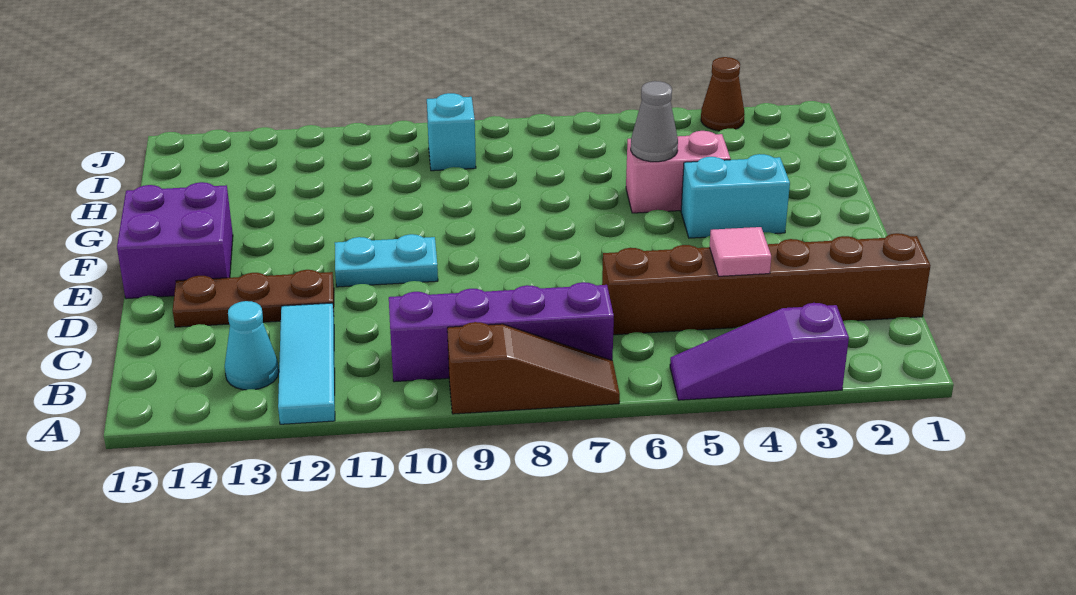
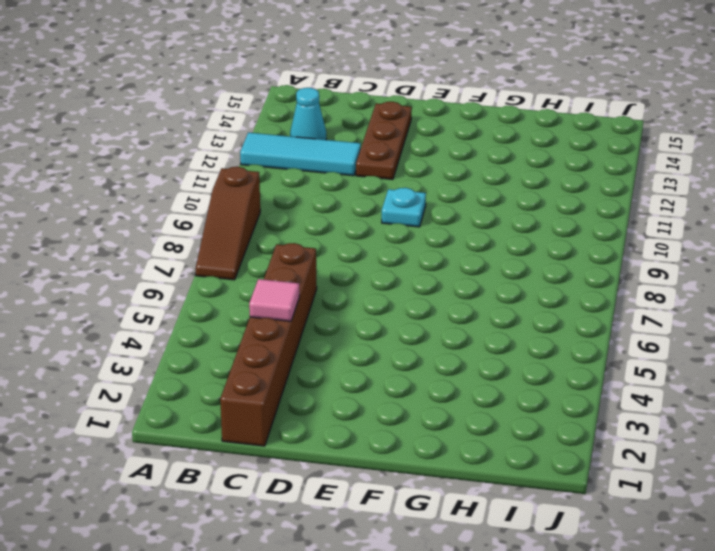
cyan 1x1 plate [382,188,426,227] -> cyan 1x2 plate [335,234,438,287]
none -> purple 1x3 slope [670,303,849,400]
none -> purple 1x4 brick [389,282,614,382]
none -> purple 2x2 brick [117,182,233,299]

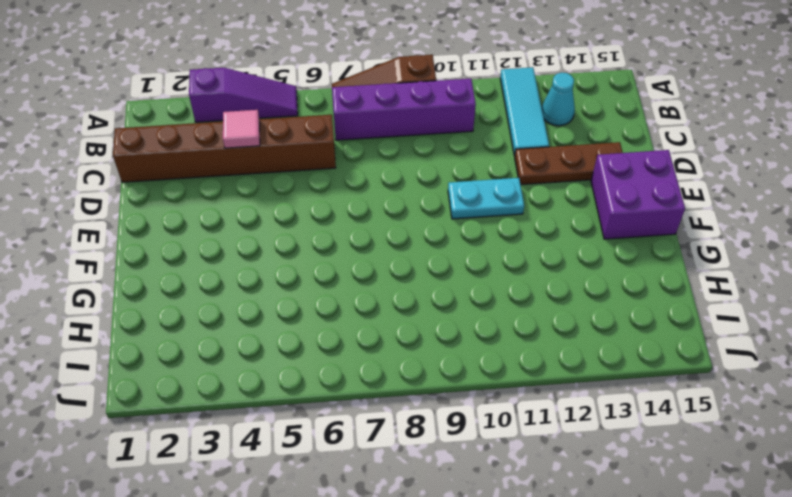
none -> cyan 1x2 brick [681,154,790,238]
none -> pink 1x2 brick [626,131,730,213]
none -> cyan 1x1 brick [427,93,476,171]

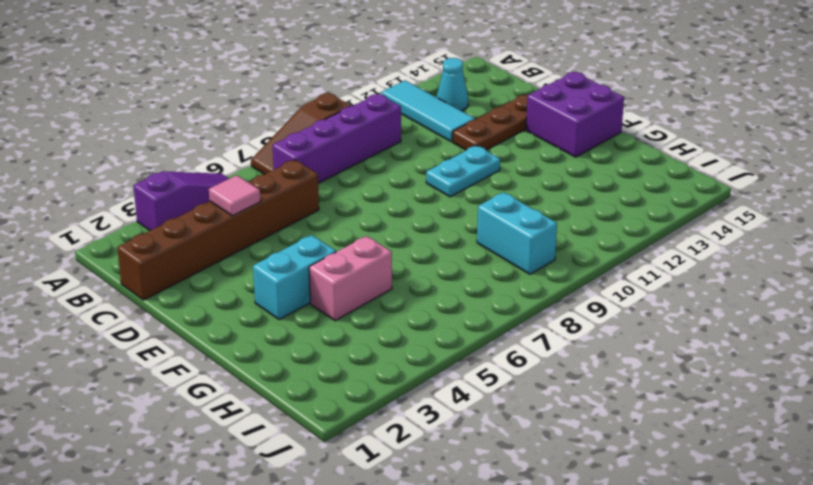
cyan 1x2 brick [477,192,557,274] -> cyan 1x1 brick [427,93,476,171]
none -> brown 1x1 cone [701,57,745,131]
none -> grey 1x1 cone [631,81,678,162]

